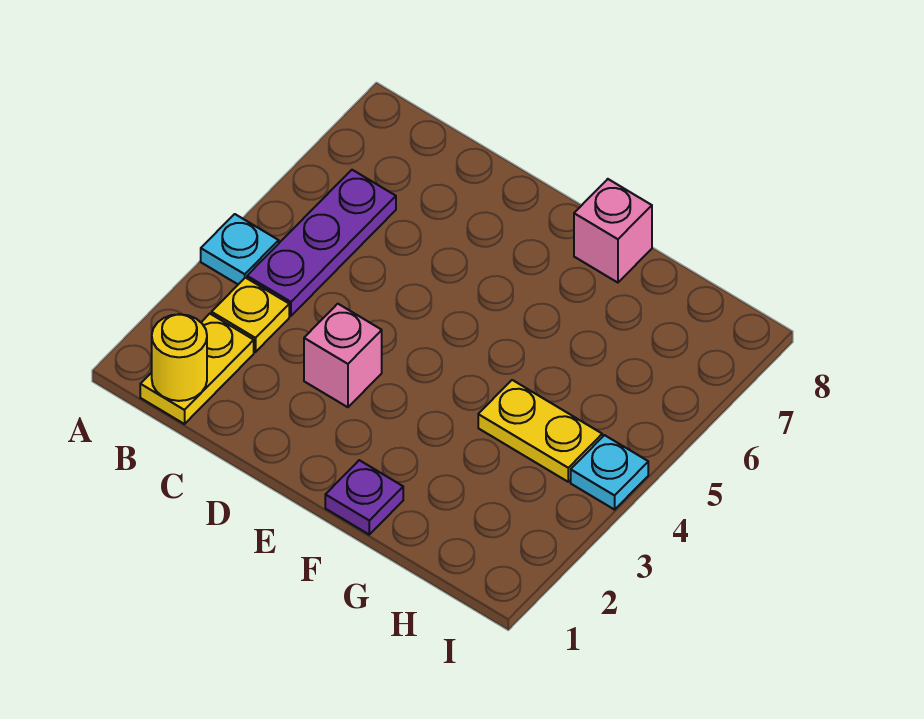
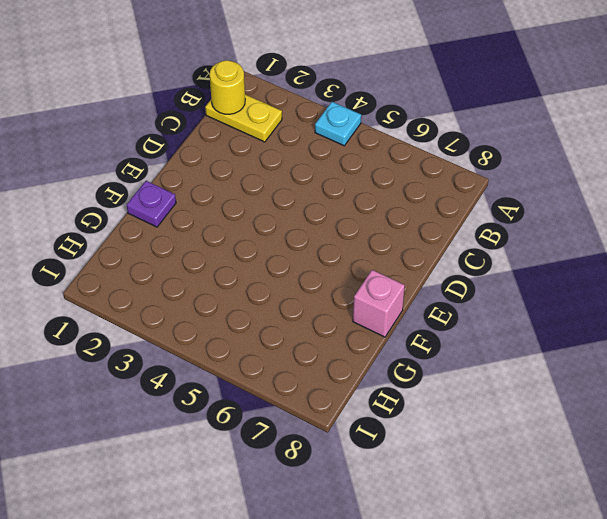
none -> yellow 1x1 plate [212,278,289,352]
none -> purple 1x3 plate [247,170,396,316]

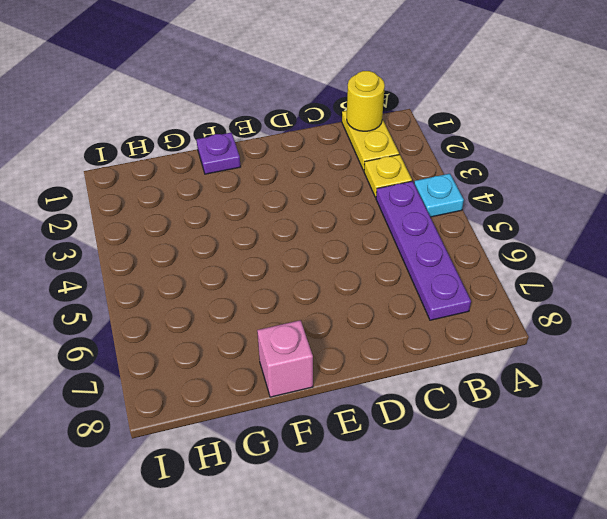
purple 1x4 plate [376,181,471,320] -> purple 1x3 plate [247,170,396,316]
none -> pink 1x1 brick [304,304,382,407]
none -> yellow 1x2 plate [478,380,602,482]

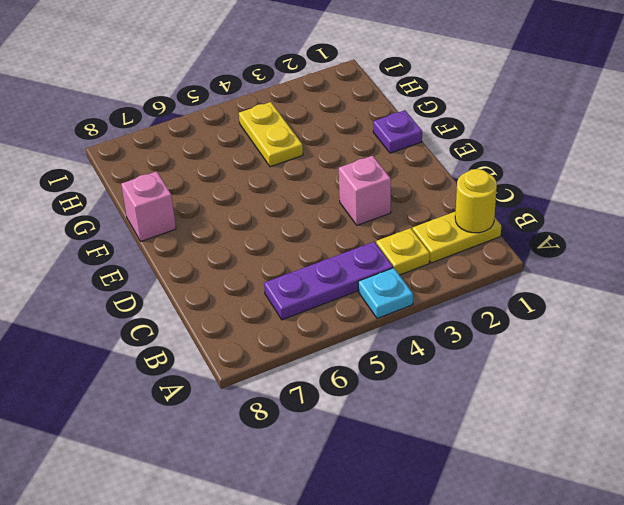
none -> cyan 1x1 plate [571,435,648,510]

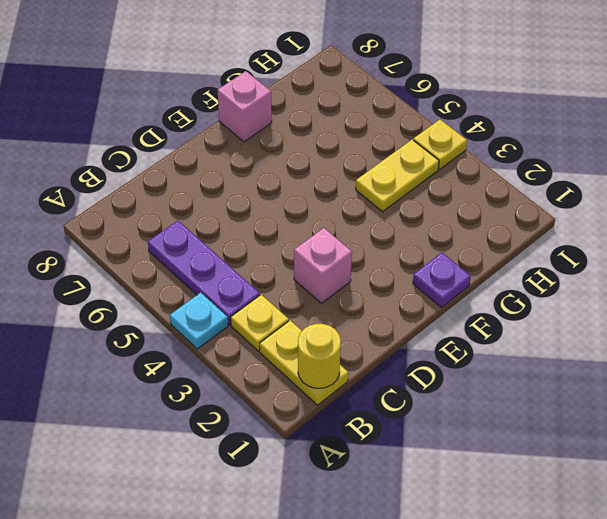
yellow 1x1 plate [413,120,467,169] -> cyan 1x1 plate [571,435,648,510]

